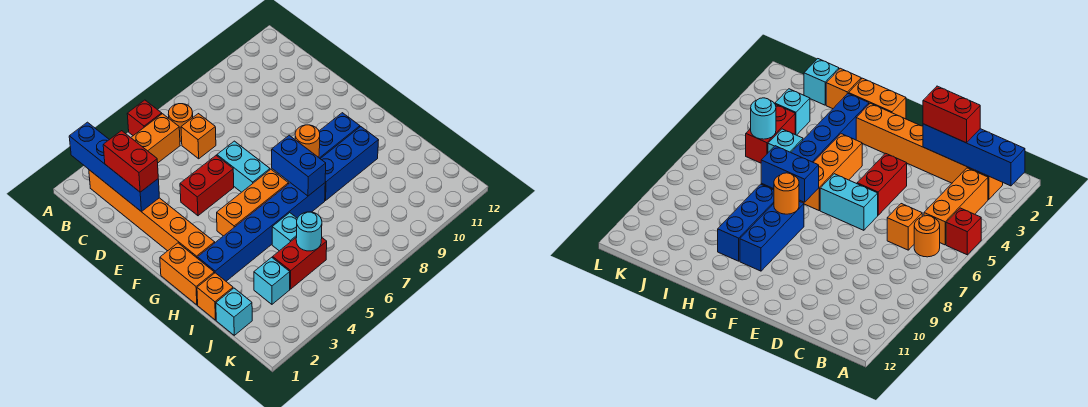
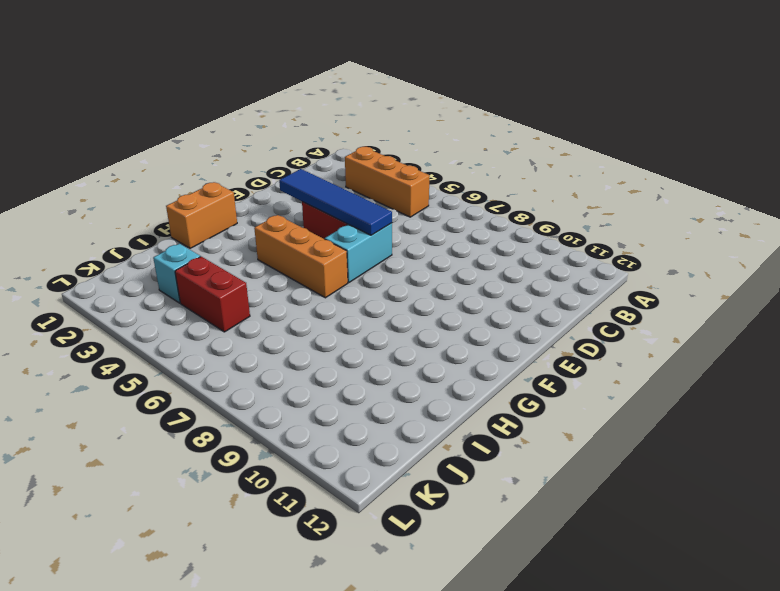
blue 1x4 tile [279,169,392,235] -> none
none -> red 1x1 brick [127,100,162,136]
none -> orange 1x6 brick [89,170,215,258]
none -> orange 1x1 round brick [168,104,193,141]

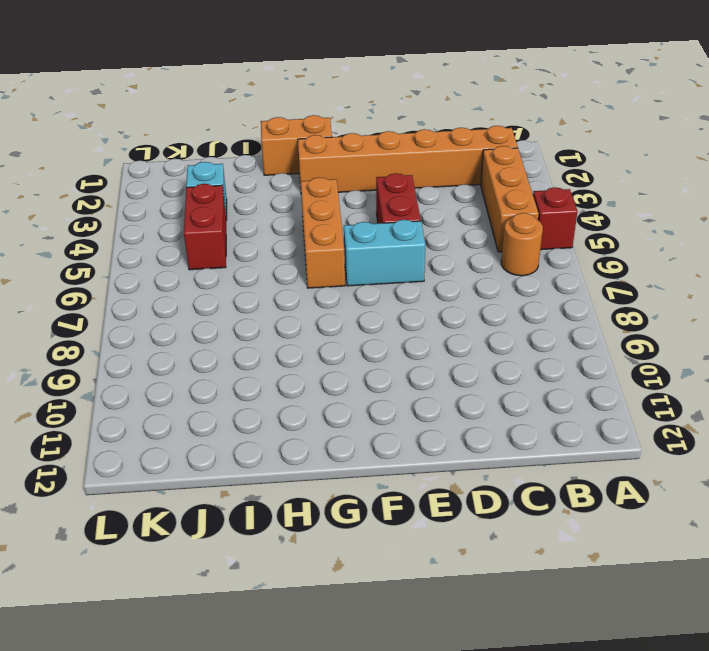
none -> orange 1x1 brick [181,114,216,159]
none -> blue 1x3 brick [319,113,360,159]
none -> blue 1x6 brick [197,183,325,281]

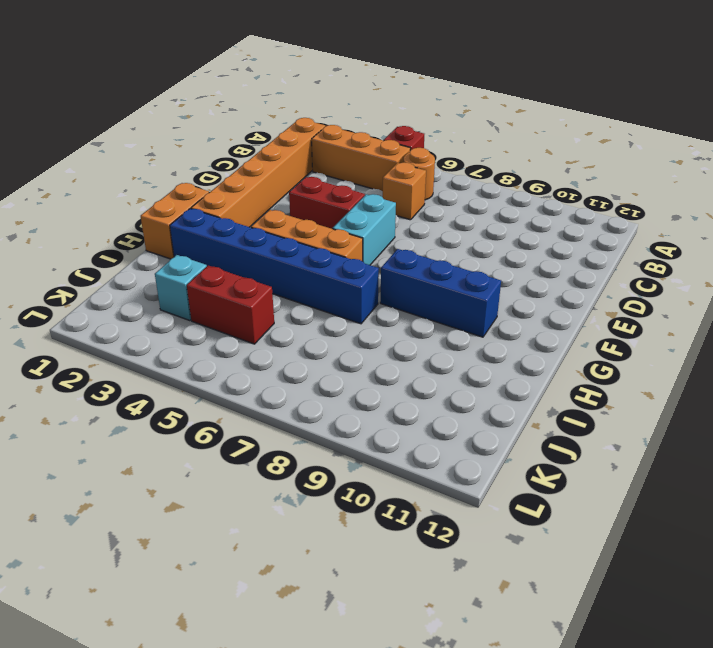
none -> blue 1x3 brick [321,127,379,200]
none -> orange 1x1 brick [197,273,233,320]
none -> cyan 1x1 brick [272,213,297,251]

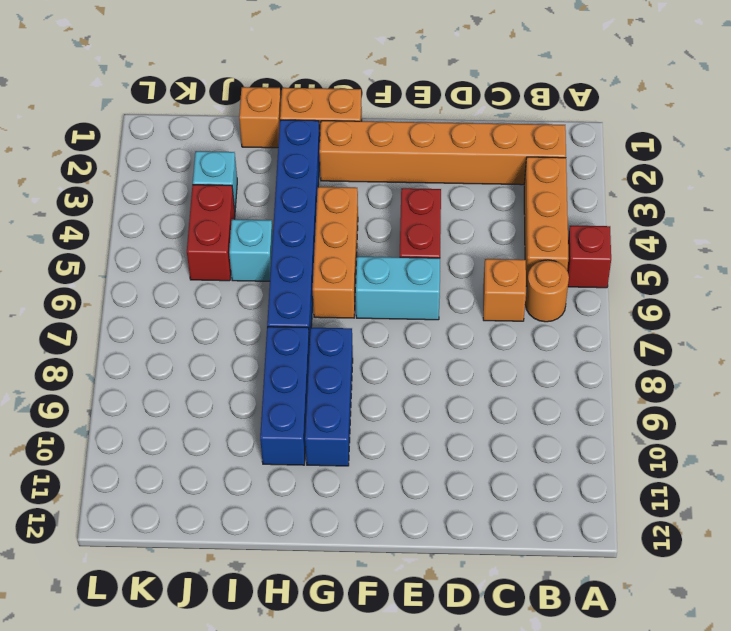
none -> cyan 1x1 brick [216,288,252,335]
none -> blue 1x4 brick [69,122,159,212]
none -> blue 1x2 brick [272,135,326,196]

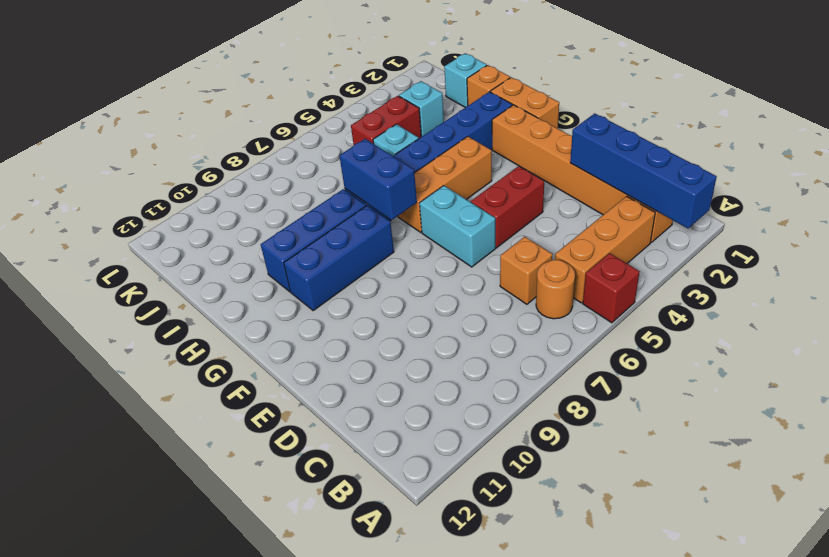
none -> orange 1x1 round brick [295,125,320,157]
none -> cyan 1x1 round brick [296,212,322,251]
none -> red 1x2 brick [103,131,158,192]

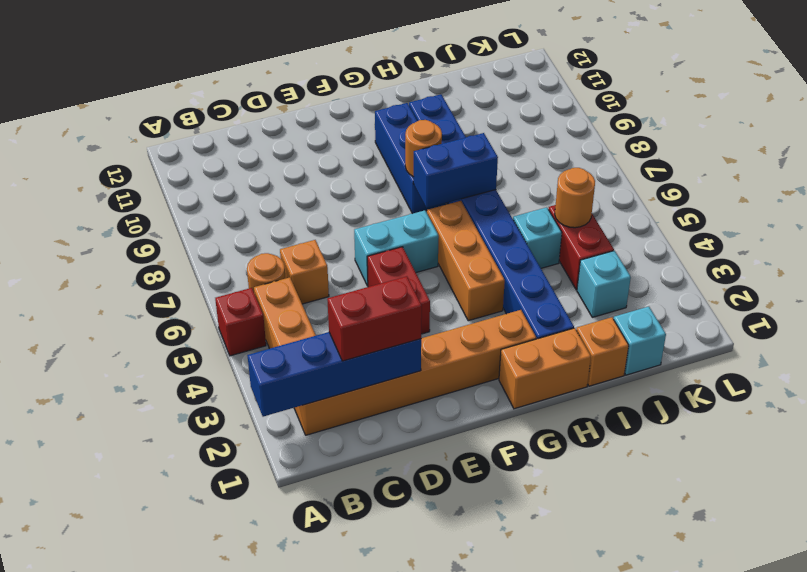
orange 1x1 round brick [555,168,595,228] -> cyan 1x1 round brick [296,212,322,251]

